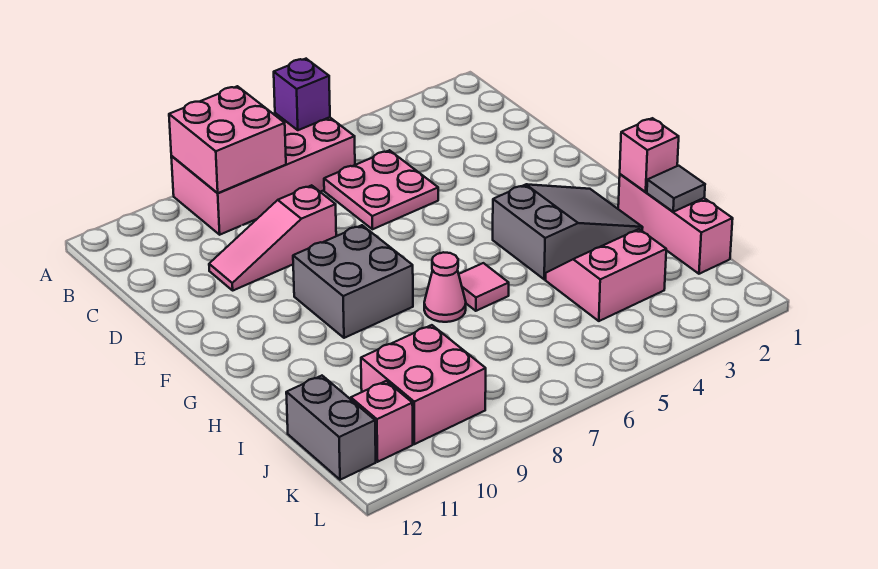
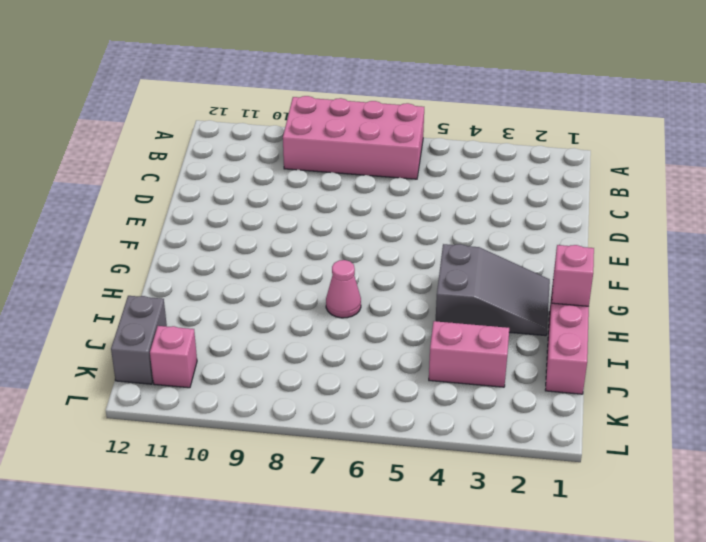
none -> pink 2x2 plate [324,150,438,229]
none -> pink 1x3 slope [209,185,336,290]
none -> grey 2x2 brick [293,225,413,338]

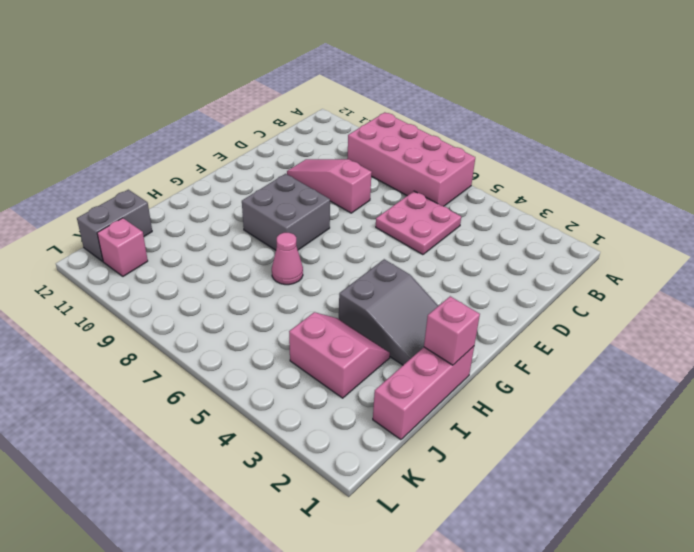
none -> pink 1x1 tile [459,263,509,311]
none -> pink 2x2 brick [361,325,486,444]
none -> purple 1x1 brick [274,59,330,130]

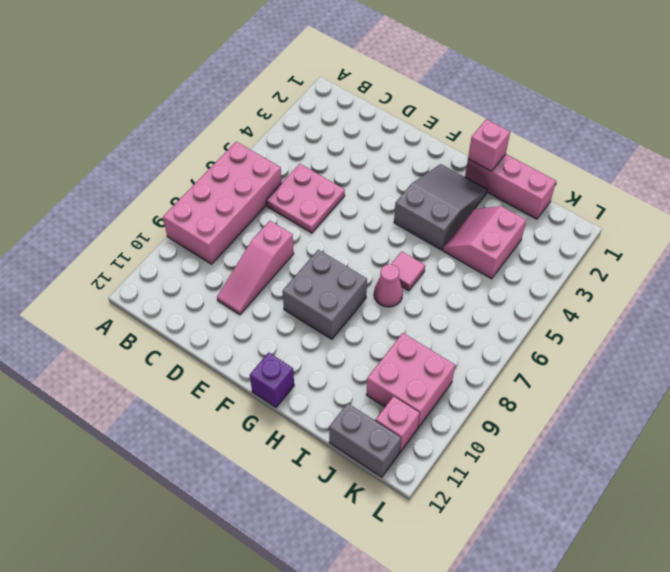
purple 1x1 brick [250,353,294,407] -> purple 1x1 brick moved to [274,59,330,130]
none -> pink 2x2 brick [169,86,286,193]
none -> grey 1x1 tile [647,166,705,212]

